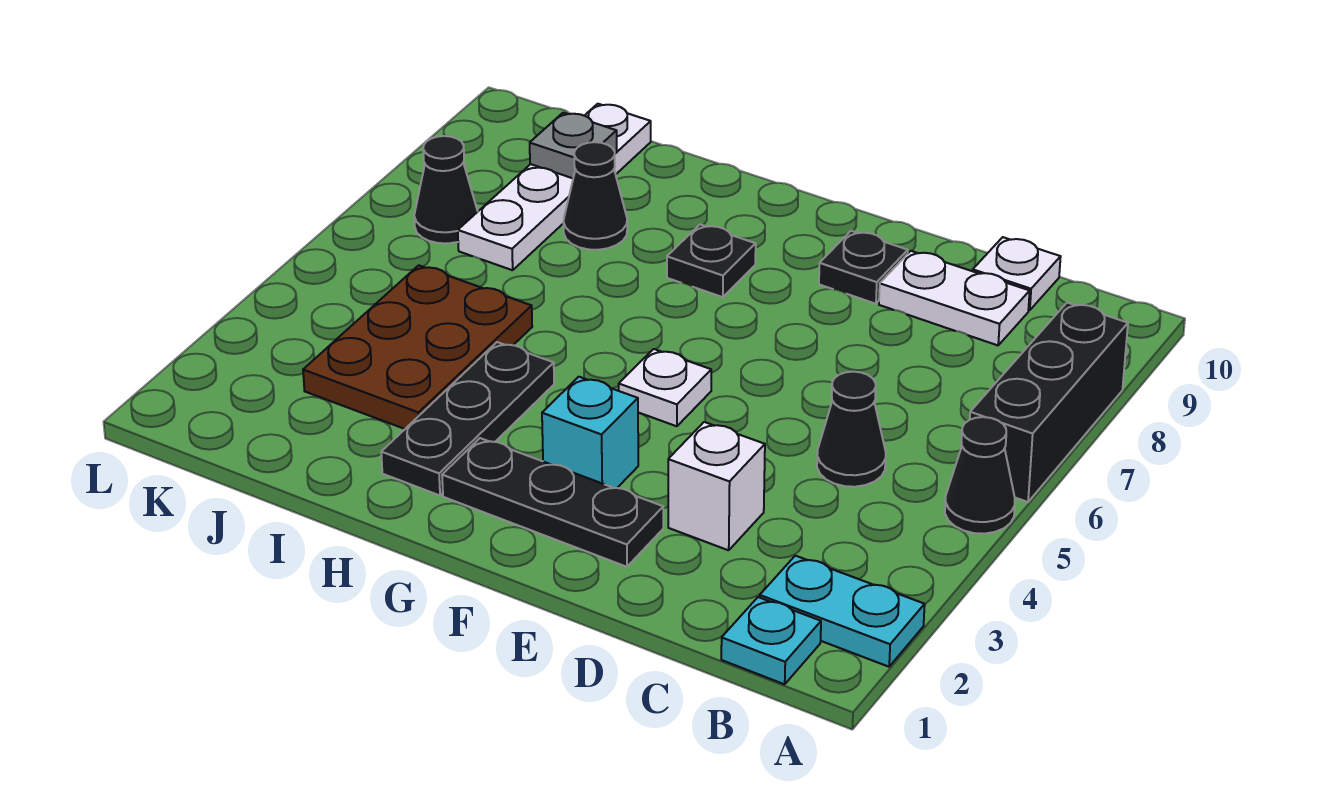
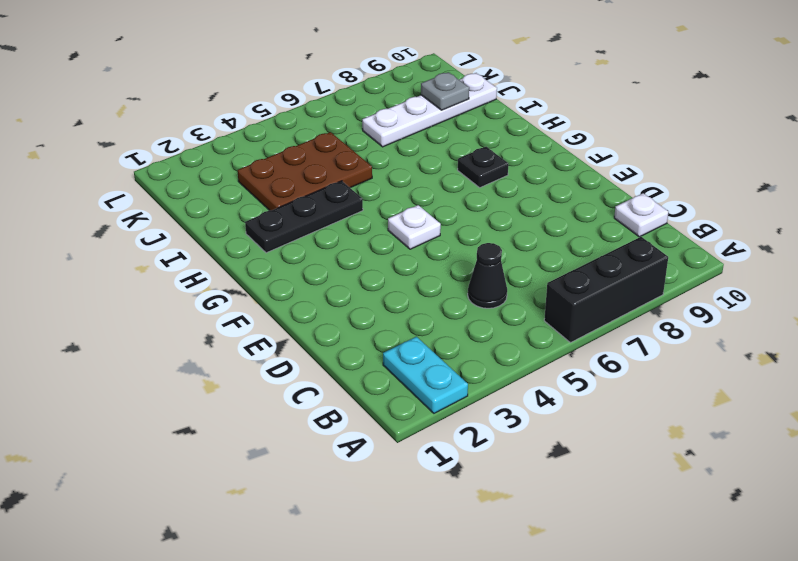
none -> black 1x1 cone [945,417,1015,534]
none -> cyan 1x1 plate [721,597,821,684]
none -> white 1x2 plate [879,251,1030,345]

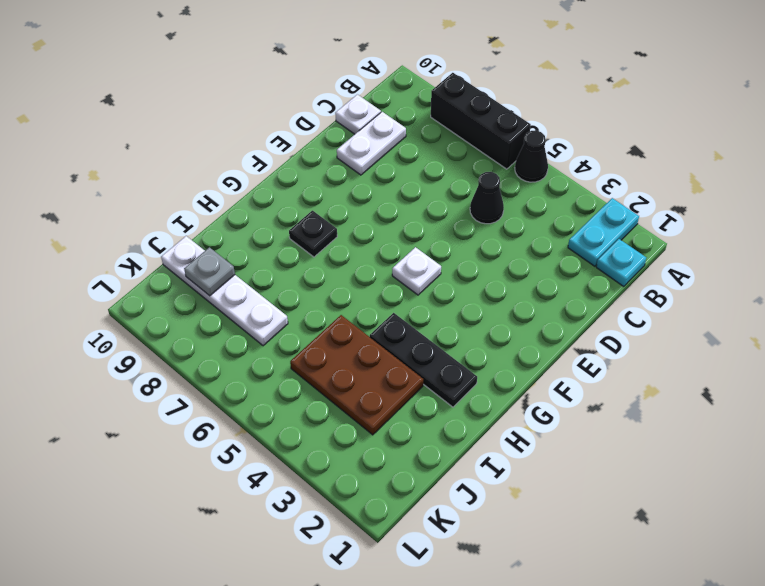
none -> white 1x1 brick [668,422,765,550]
none -> black 1x3 plate [442,438,663,567]
none -> black 1x1 plate [819,231,908,304]

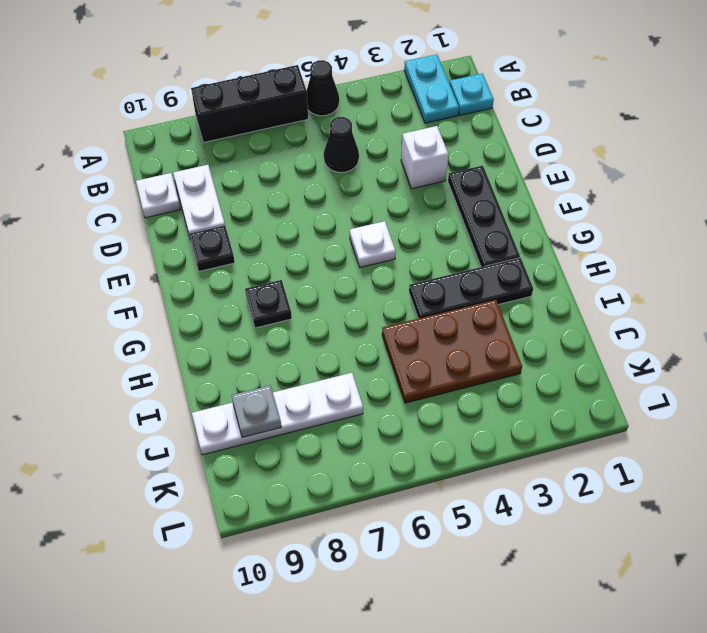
none -> cyan 1x1 brick [542,377,638,488]
none -> black 1x1 cone [563,142,627,250]
none -> black 1x1 cone [414,136,478,243]

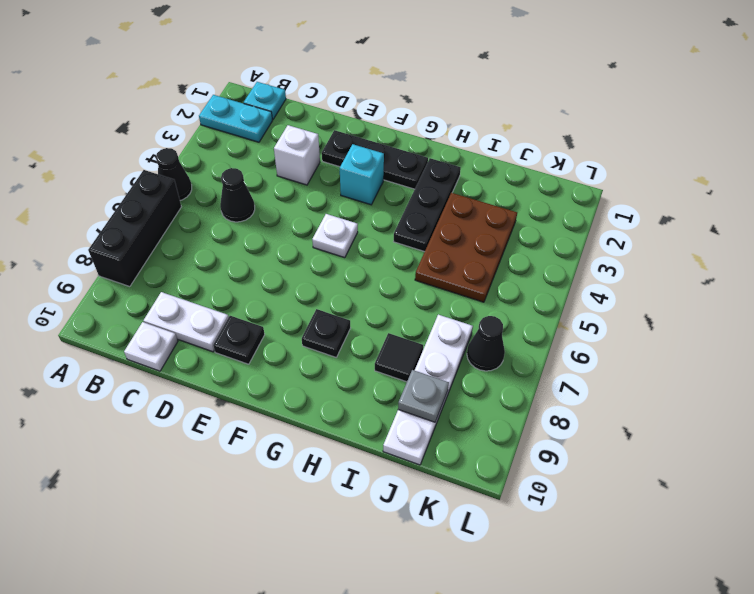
black 1x1 tile [375,333,423,382] -> black 1x1 cone [563,142,627,250]

